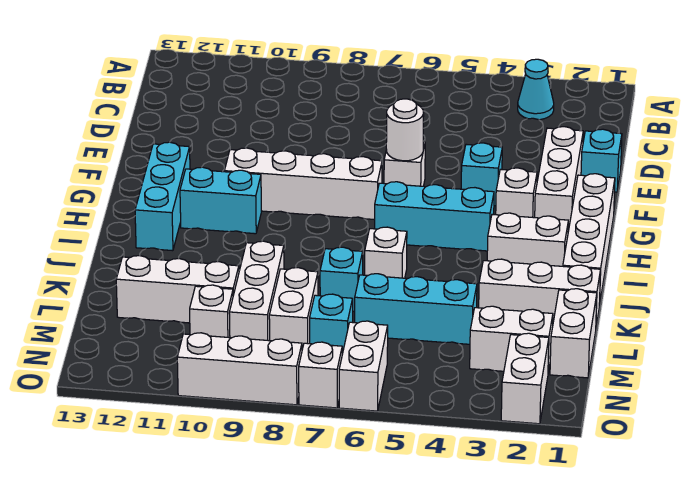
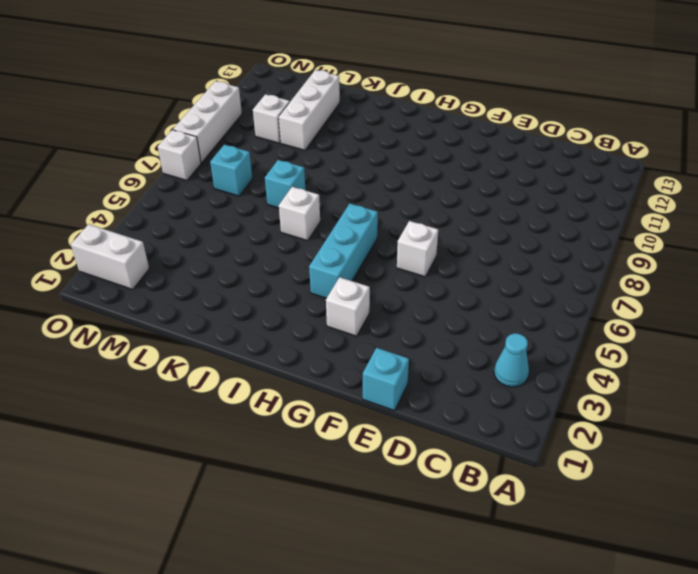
none -> white 1x3 brick [535,127,583,231]
none -> cyan 1x1 brick [461,143,502,206]
none -> white 1x4 brick [563,174,615,306]

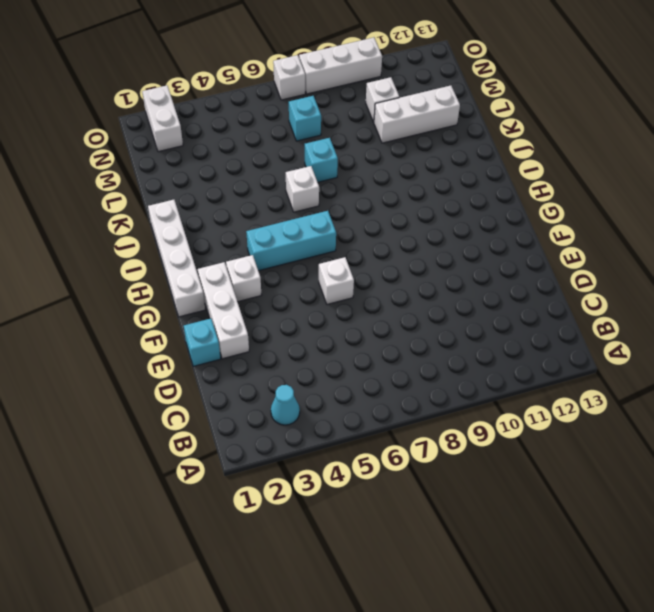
none -> cyan 1x1 brick [461,143,502,206]
none -> white 1x4 brick [225,148,382,220]
none -> cyan 1x3 brick [135,142,190,251]

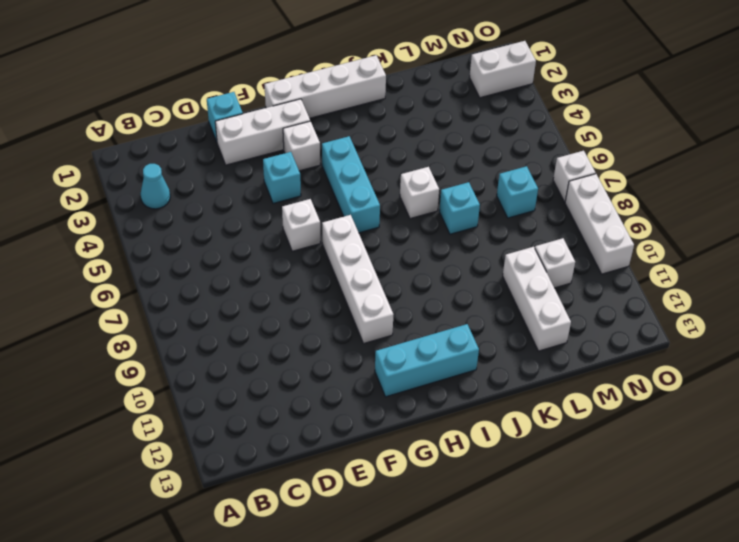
none -> cyan 1x2 brick [180,167,261,234]
none -> white 1x2 brick [487,213,568,266]
none -> white 1x3 brick [479,259,601,326]

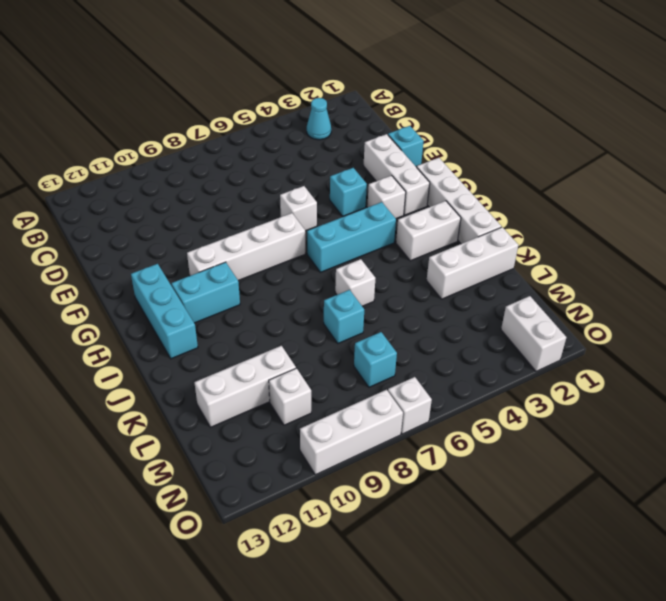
none -> white 1x3 brick [229,241,284,341]
none -> white 1x2 brick [550,289,597,378]
none -> cyan 1x3 brick [355,274,477,344]

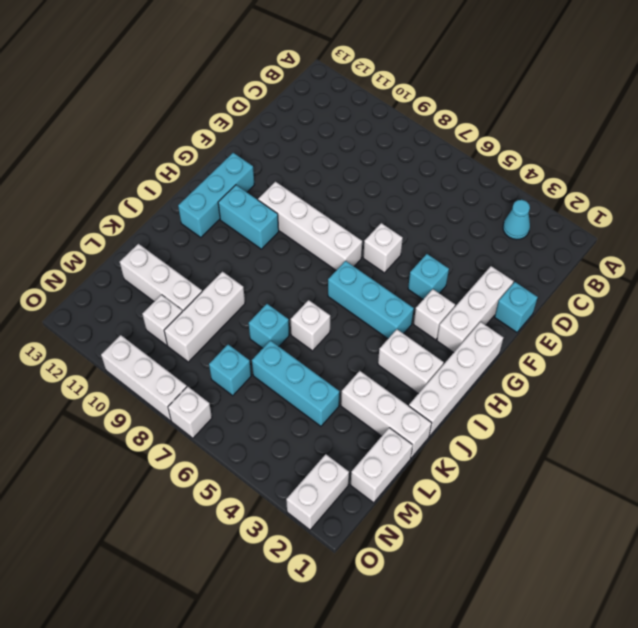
none -> white 1x2 brick [269,268,318,349]
none -> white 1x2 brick [470,306,553,372]
none -> white 1x2 brick [339,321,388,411]

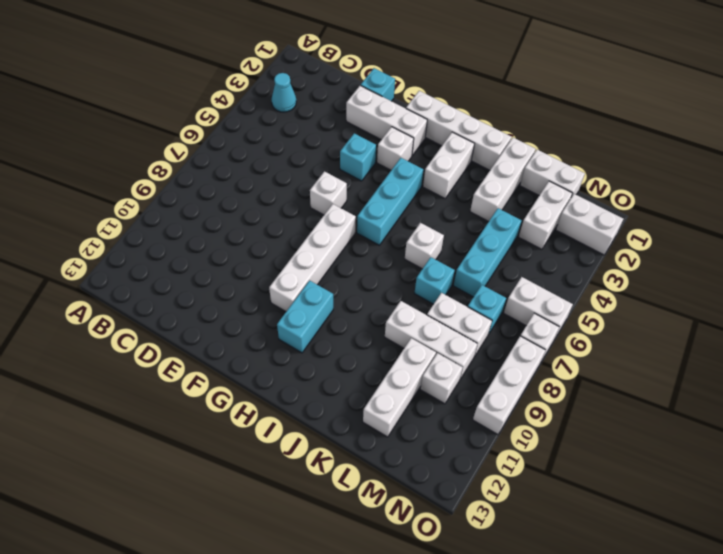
none -> cyan 1x3 brick [135,142,190,251]
none -> white 1x1 round brick [386,99,424,161]

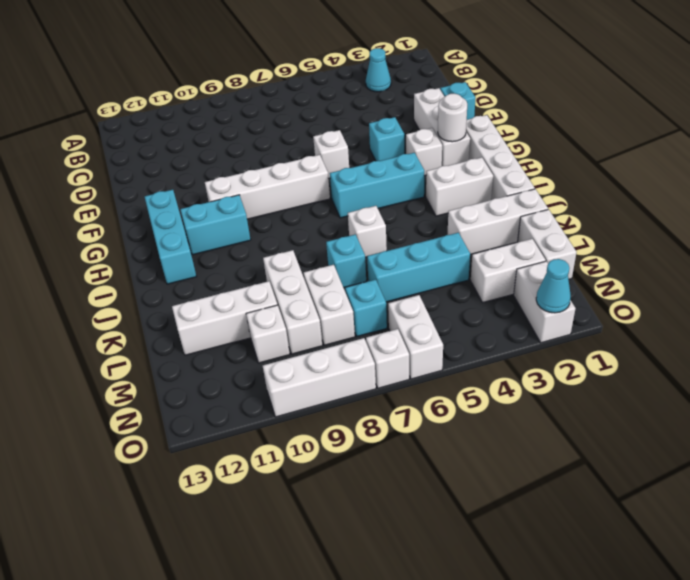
white 1x1 round brick [438,94,467,142] -> white 1x1 round brick moved to [386,99,424,161]
cyan 1x1 cone [536,259,571,313] -> none

